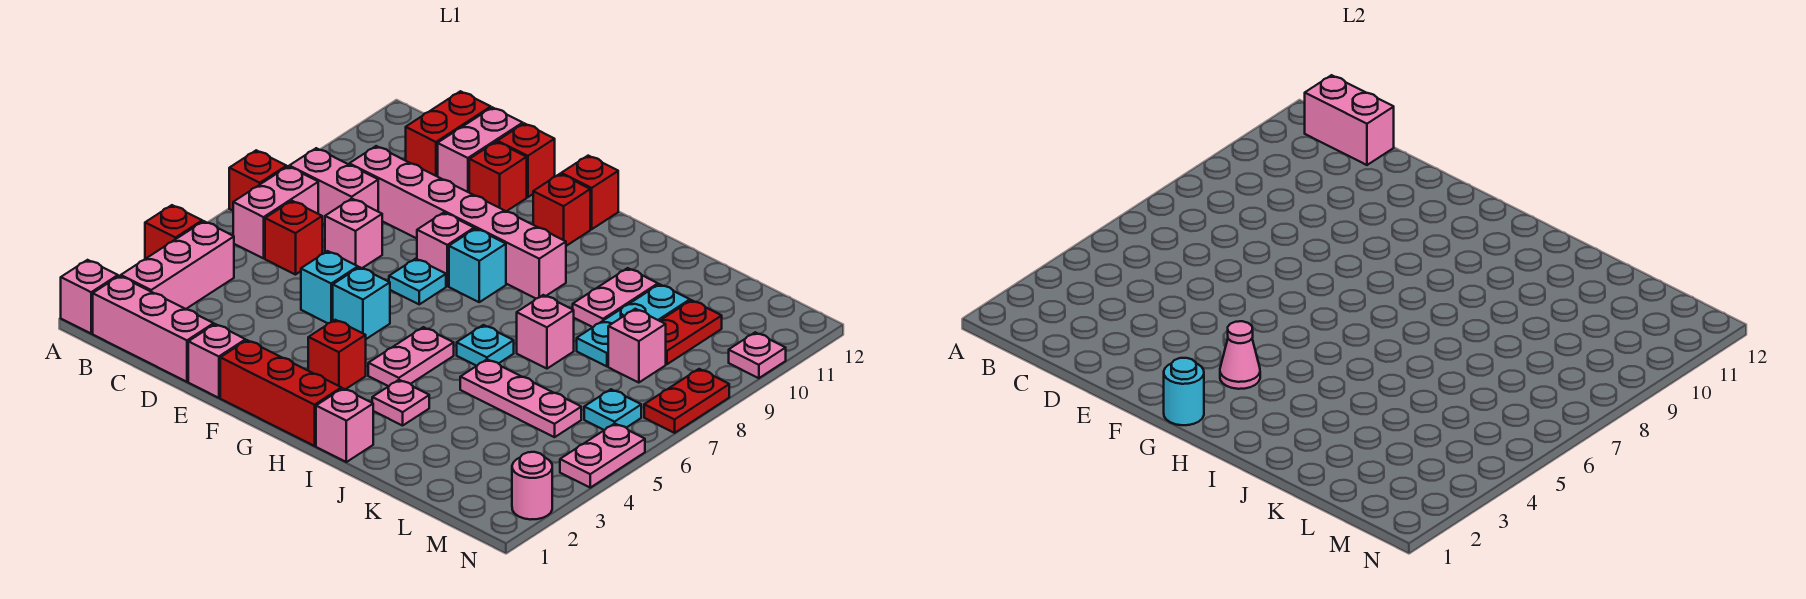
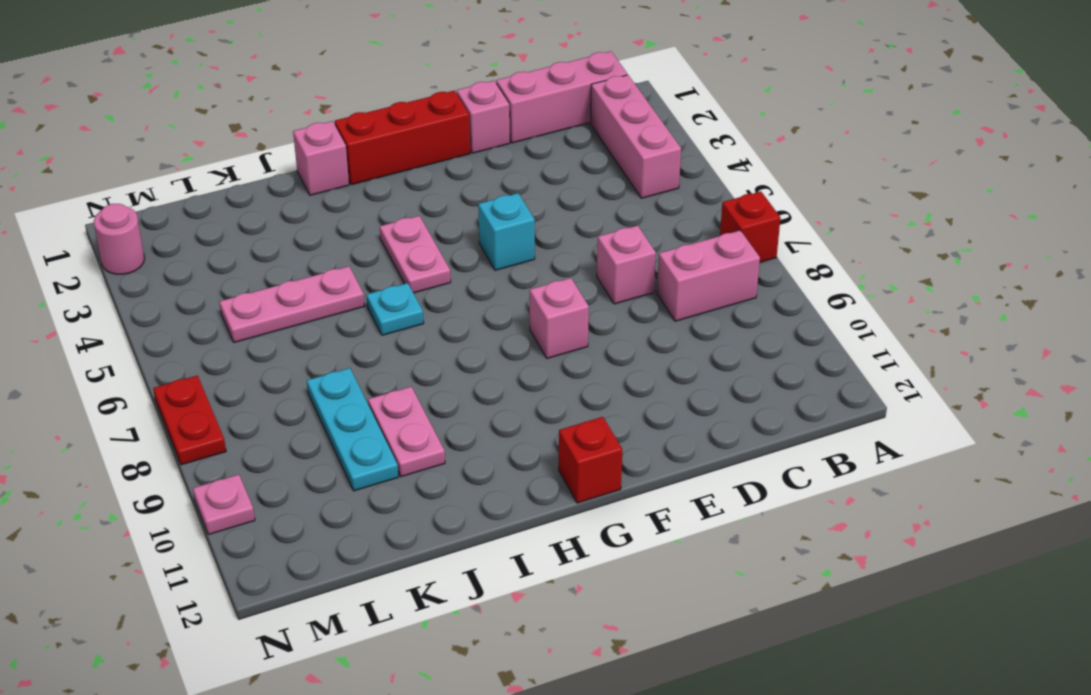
none -> pink 1x1 brick [61,260,118,333]
none -> red 1x1 brick [145,205,202,259]
none -> pink 1x2 brick [233,167,318,258]
none -> red 1x1 brick [265,201,322,275]

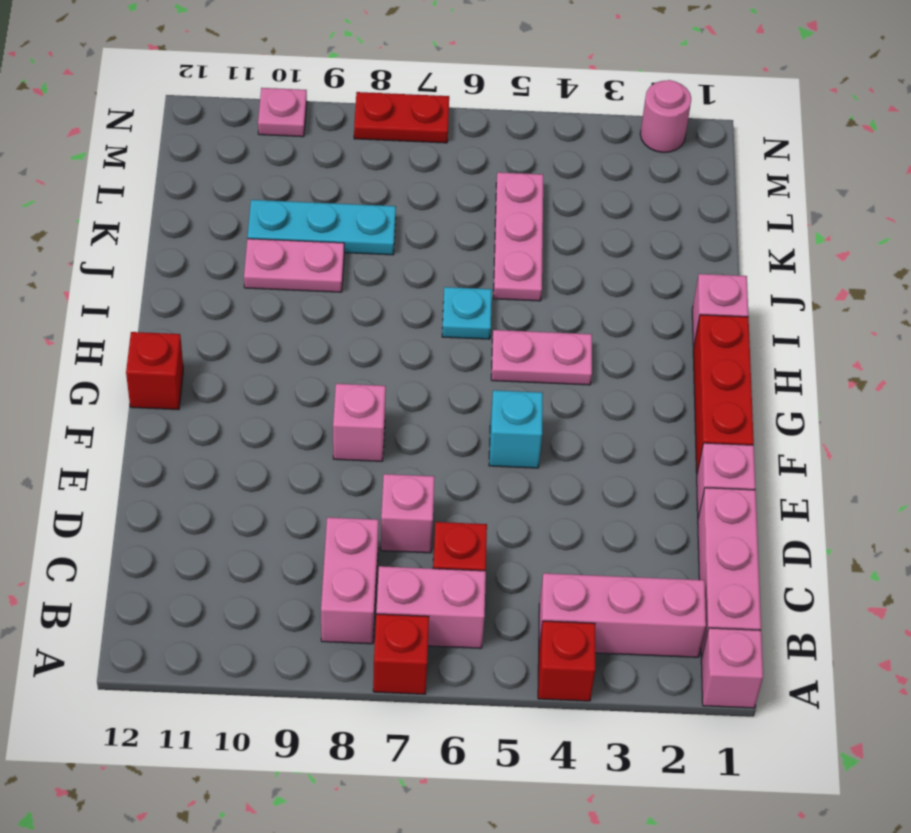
none -> pink 1x6 brick [349,146,566,299]
none -> red 1x2 brick [406,91,491,177]
none -> pink 1x2 brick [438,107,523,192]
none -> cyan 1x1 brick [301,251,358,323]

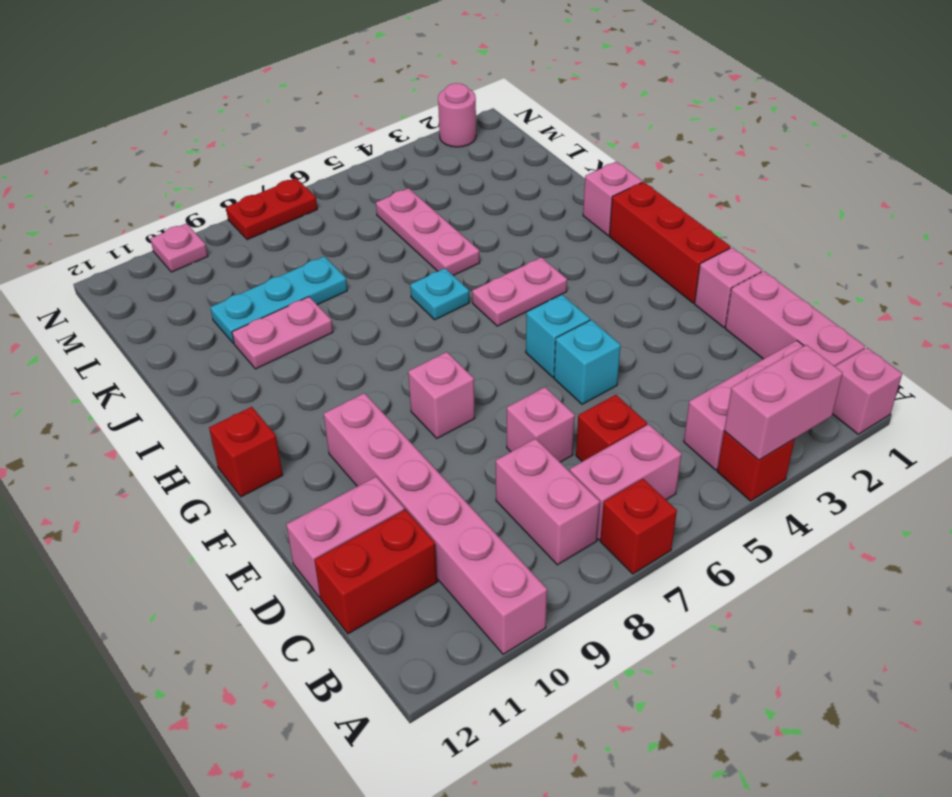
pink 1x2 brick [724,345,843,460] -> pink 1x2 brick turned to [1305,75,1394,165]
pink 1x6 brick [324,393,547,654] -> pink 1x6 brick moved to [349,146,566,299]
none -> red 1x1 brick [469,142,527,211]
none -> red 1x1 brick [498,123,555,197]
none -> cyan 1x1 plate [389,259,446,304]
none -> red 1x1 brick [308,320,366,389]

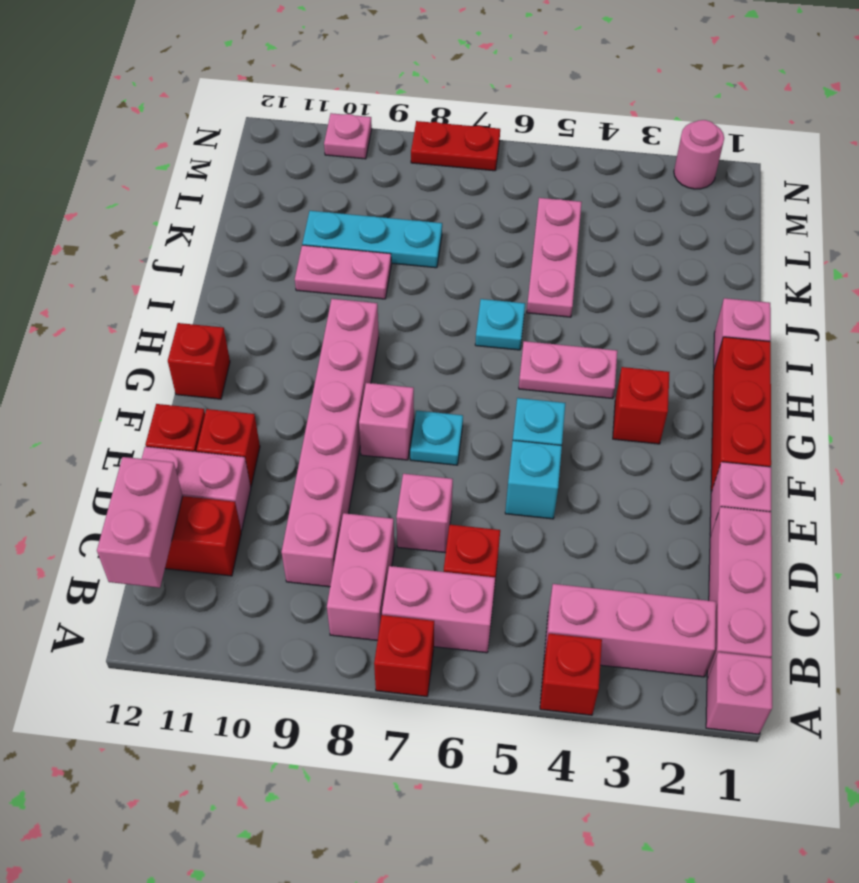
none -> cyan 1x1 brick [449,229,506,302]
none -> red 1x1 brick [533,174,590,246]
none -> pink 1x1 plate [372,380,429,426]
none -> pink 1x1 brick [517,295,574,369]

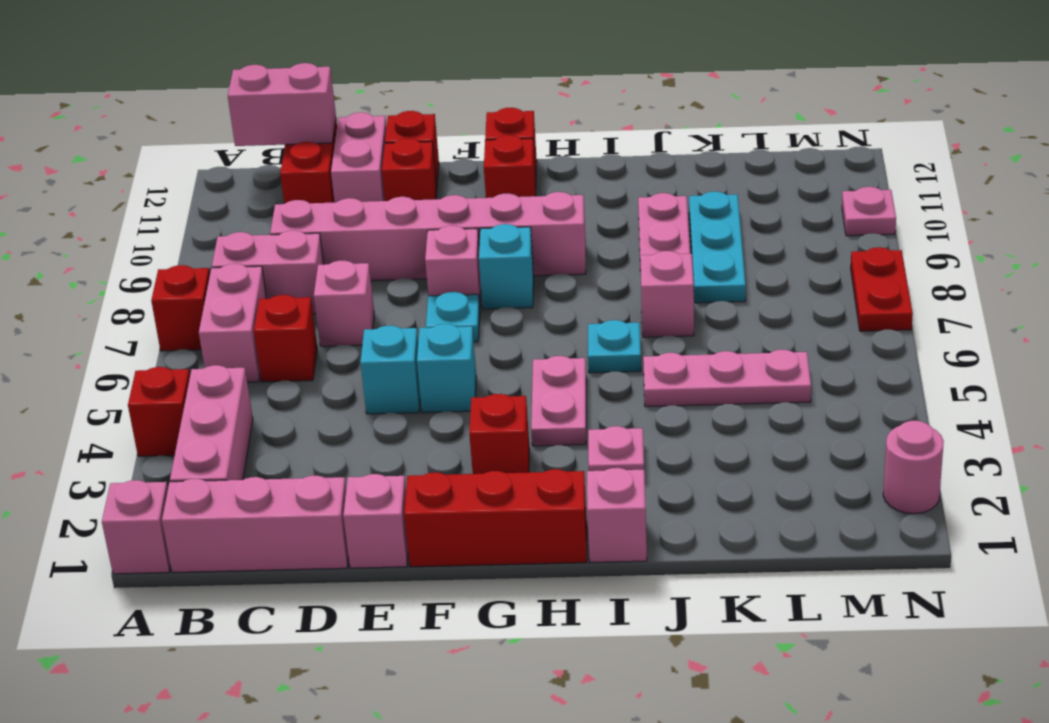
none -> pink 1x1 brick [608,309,666,383]
none -> red 1x2 plate [660,300,722,364]
none -> cyan 1x1 plate [584,389,641,430]
none -> pink 1x2 plate [560,424,645,488]

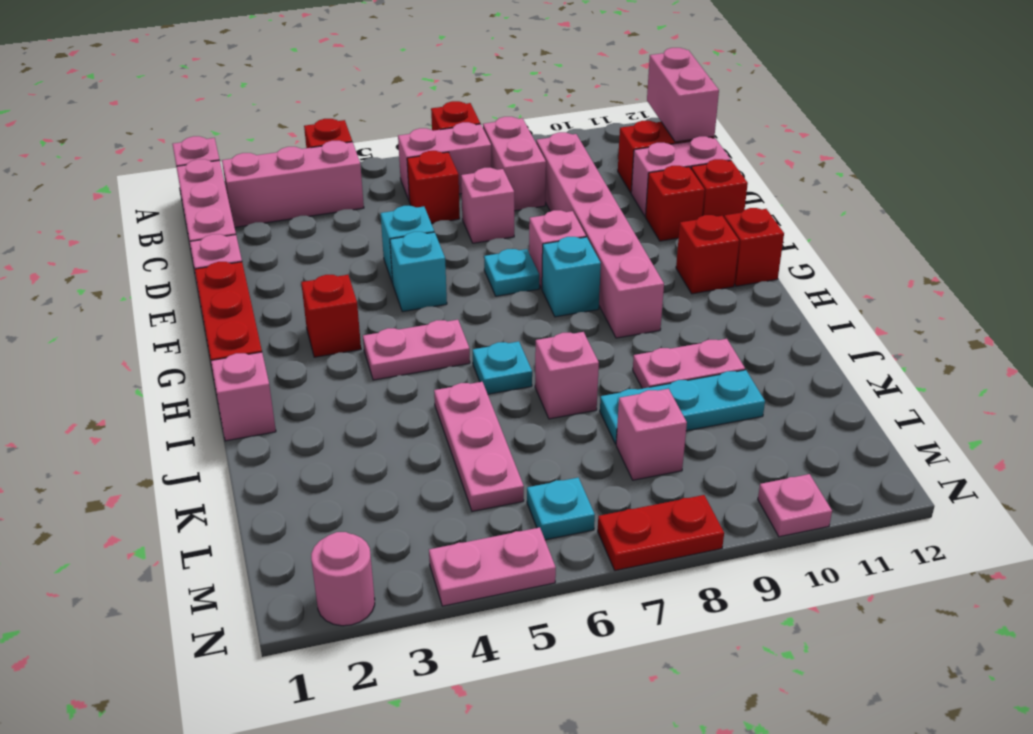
none -> pink 1x1 plate [372,380,429,426]
none -> red 1x2 plate [660,300,722,364]
none -> cyan 1x1 round brick [1164,358,1204,425]
none -> pink 1x1 cone [1220,321,1260,389]

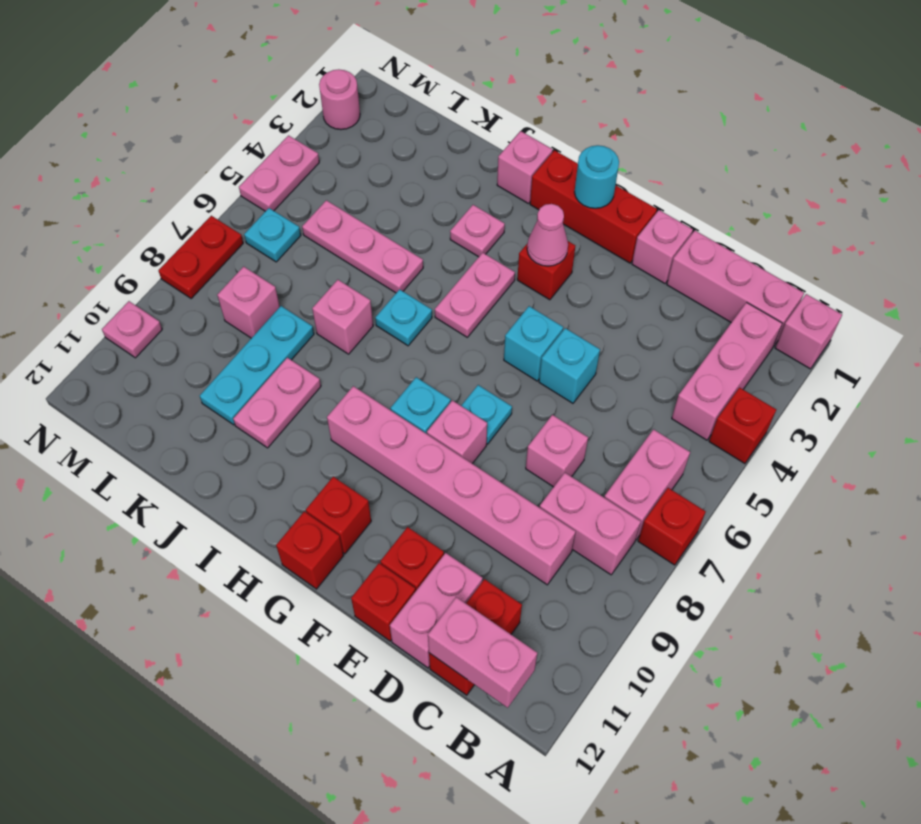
none -> red 1x1 brick [265,201,322,275]
none -> red 1x2 plate [660,300,722,364]

